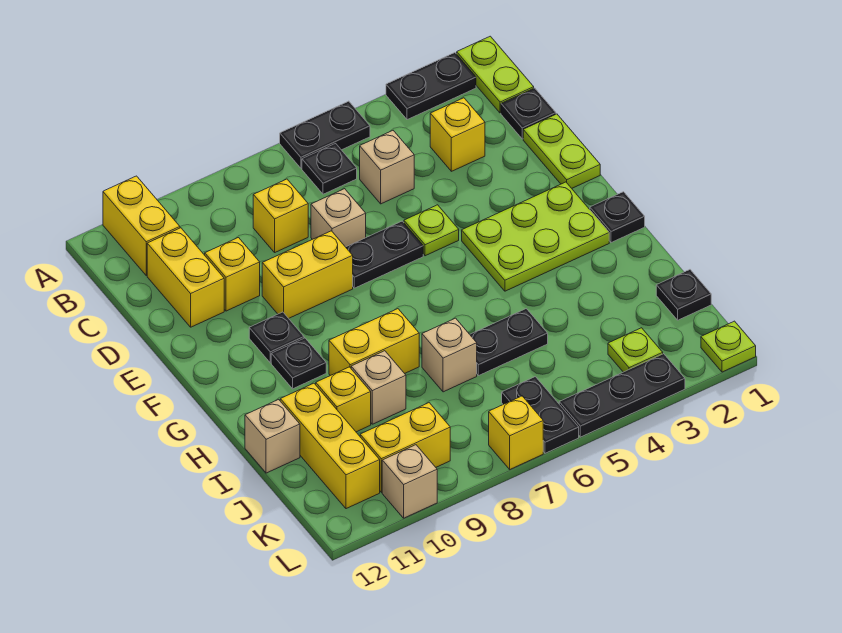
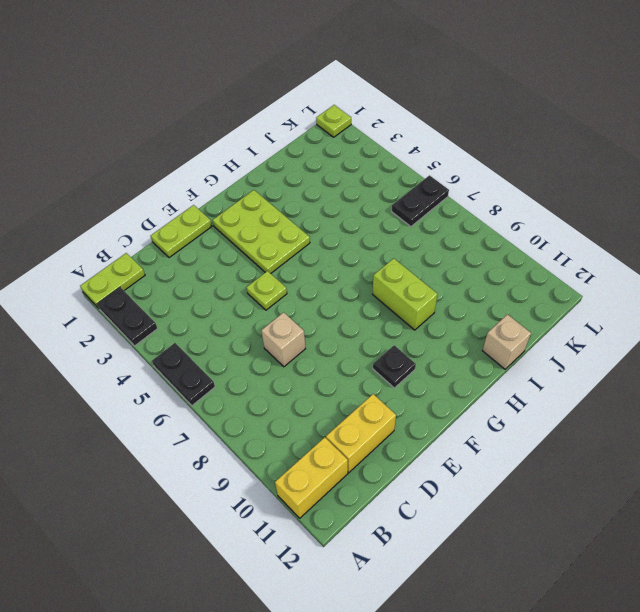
lime 1x2 brick [373,258,438,330] -> yellow 1x2 brick [329,309,419,376]
none -> black 1x1 plate [302,143,357,194]
none -> black 1x1 plate [501,88,556,139]
none -> yellow 1x1 brick [430,98,485,171]
none -> tan 1x1 brick [360,131,414,204]

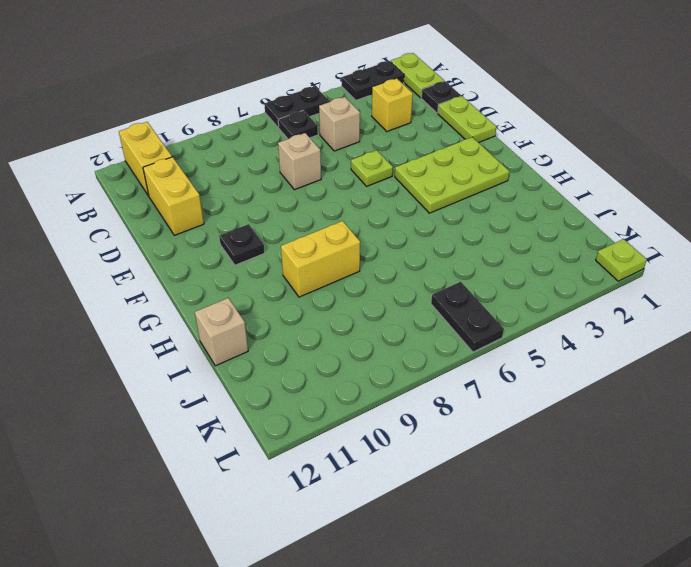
none -> yellow 1x1 brick [253,179,308,252]
none -> yellow 1x1 brick [205,238,260,311]
none -> black 1x2 plate [346,221,423,288]
none -> yellow 1x2 brick [262,231,353,318]

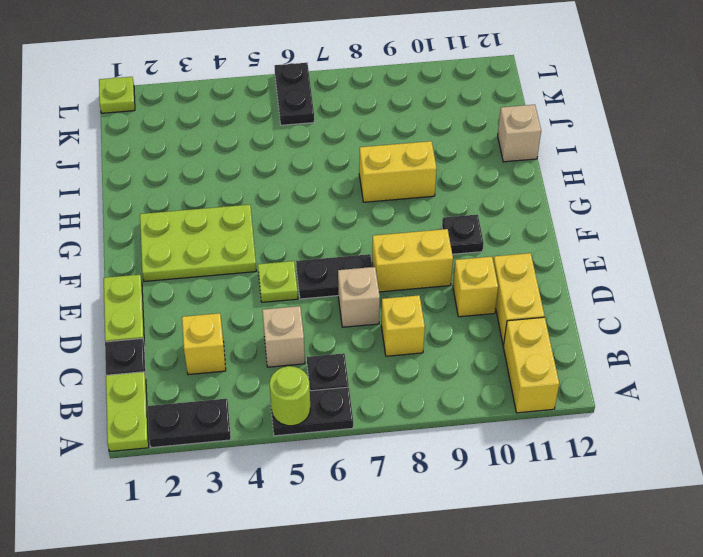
lime 1x1 round brick [270,366,310,426] -> none
none -> black 1x1 plate [590,192,645,243]
none -> black 1x1 plate [271,338,326,389]
none -> black 1x2 plate [470,309,548,376]
none -> tan 1x1 brick [422,318,477,392]

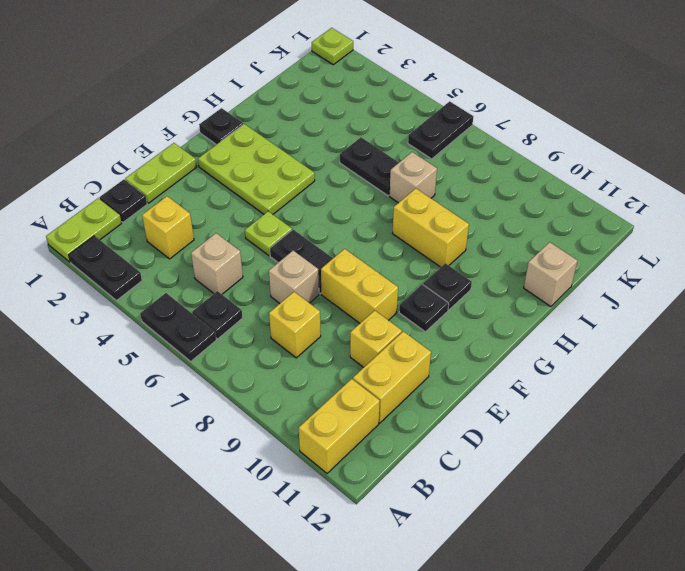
none -> tan 1x1 brick [351,351,406,424]
none -> yellow 1x1 brick [316,367,371,432]
none -> yellow 1x3 brick [280,383,380,509]
none -> black 1x1 plate [656,270,711,320]

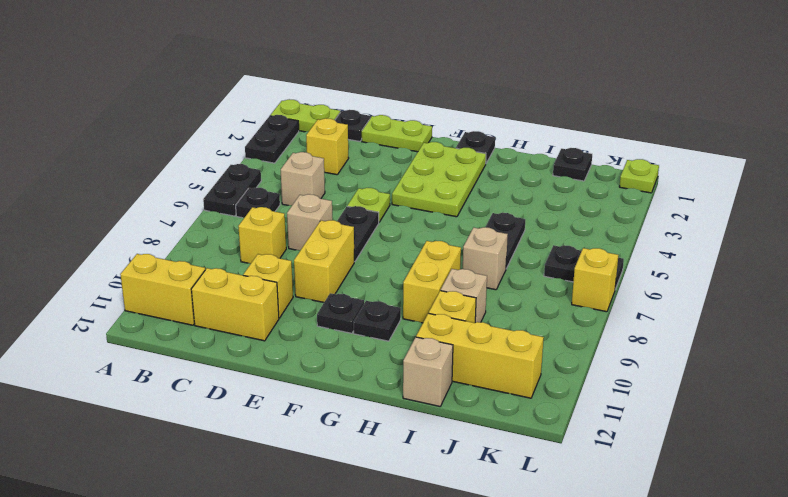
none -> lime 1x1 plate [608,328,663,372]
none -> yellow 1x2 brick [360,403,450,492]
none -> black 1x3 plate [559,354,685,437]
none -> tan 1x1 brick [382,445,437,518]

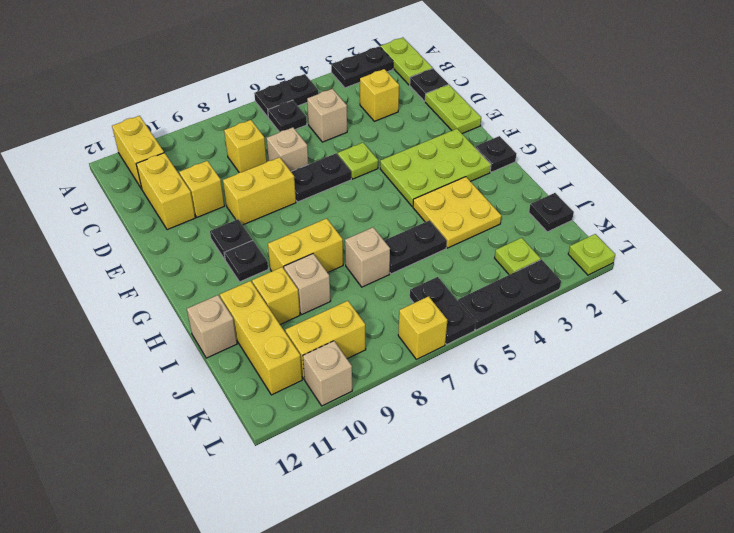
yellow 2x2 plate [413,177,501,248] -> none

